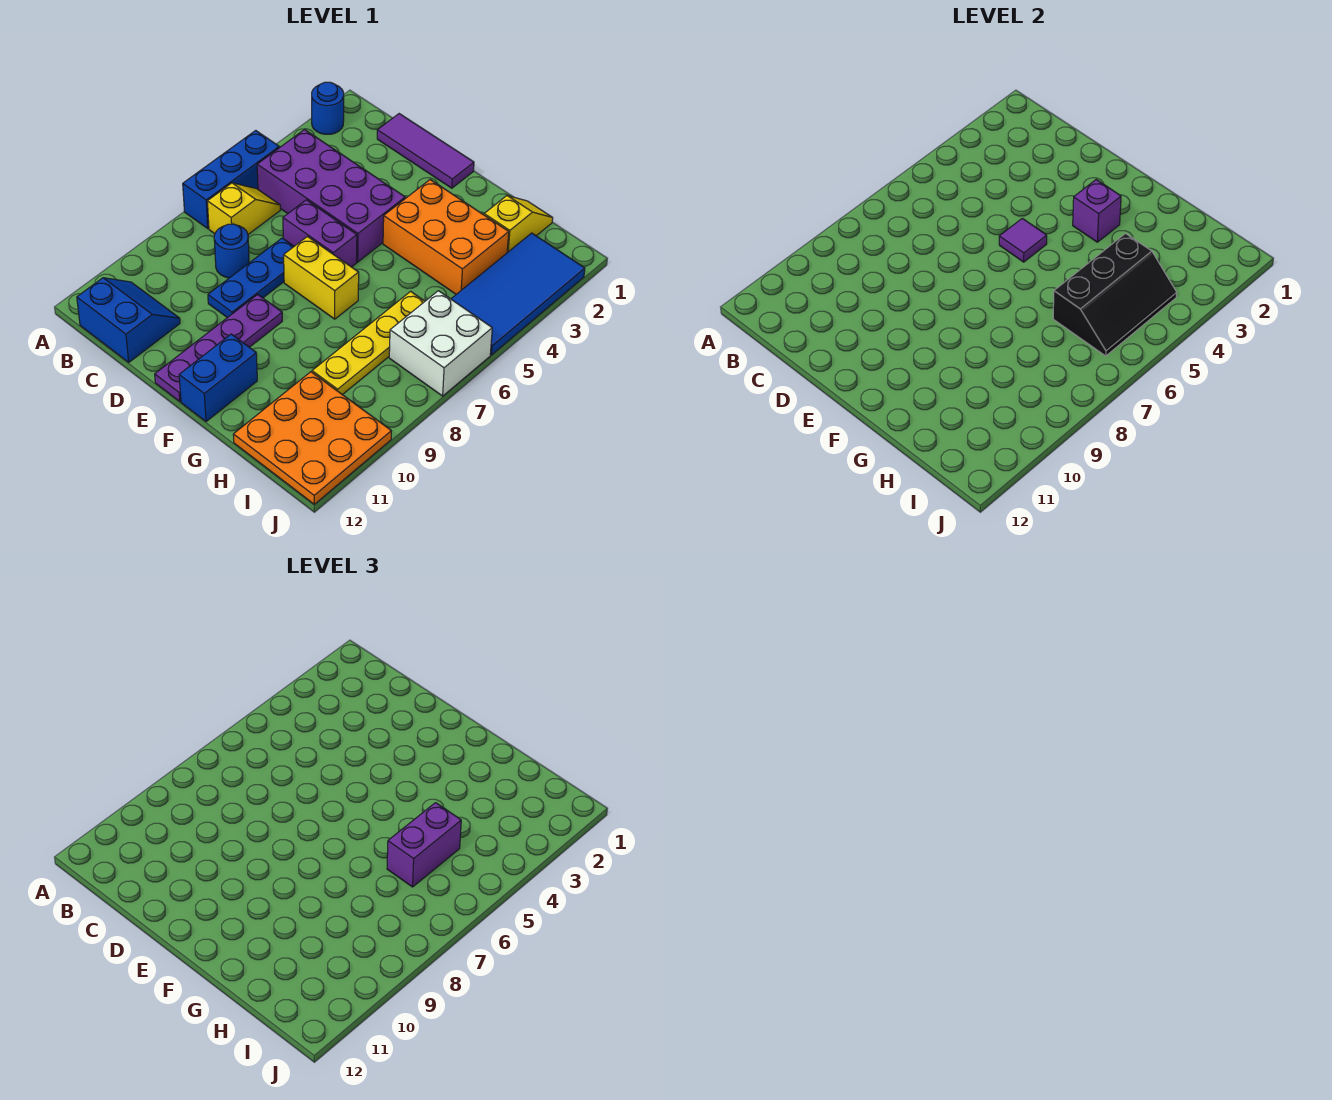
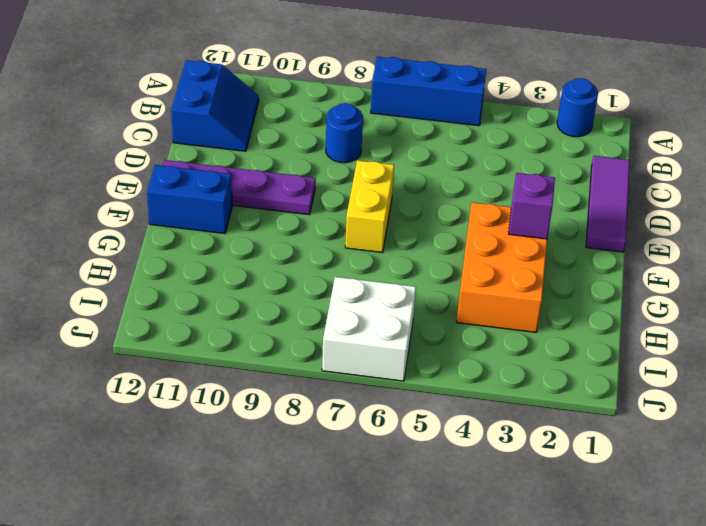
none -> purple 2x4 brick [257,130,405,262]
none -> yellow 1x2 slope [207,183,280,234]
none -> purple 1x2 brick [283,200,357,267]

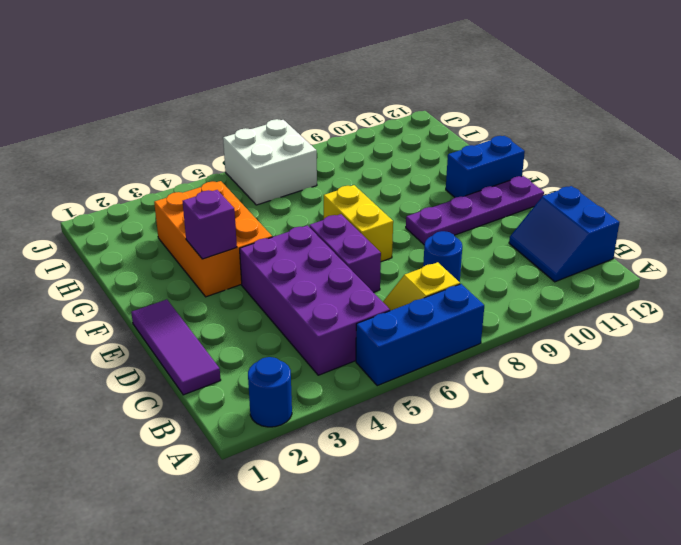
none -> blue 1x3 plate [208,238,294,318]
none -> yellow 1x2 slope [484,196,553,253]
none -> yellow 1x4 plate [312,291,425,395]

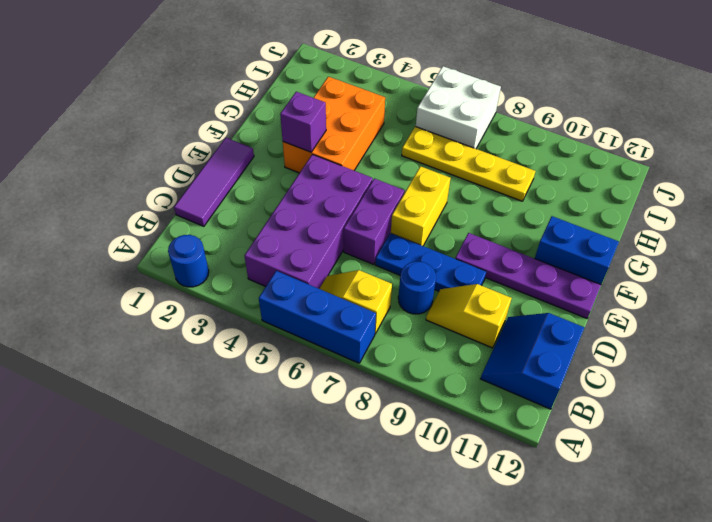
yellow 1x2 slope [426,284,512,348] -> yellow 1x2 slope moved to [484,196,553,253]
none -> orange 3x3 plate [233,372,391,504]
none -> blue 2x4 tile [451,233,585,355]
none -> purple 1x1 tile [999,218,1047,262]

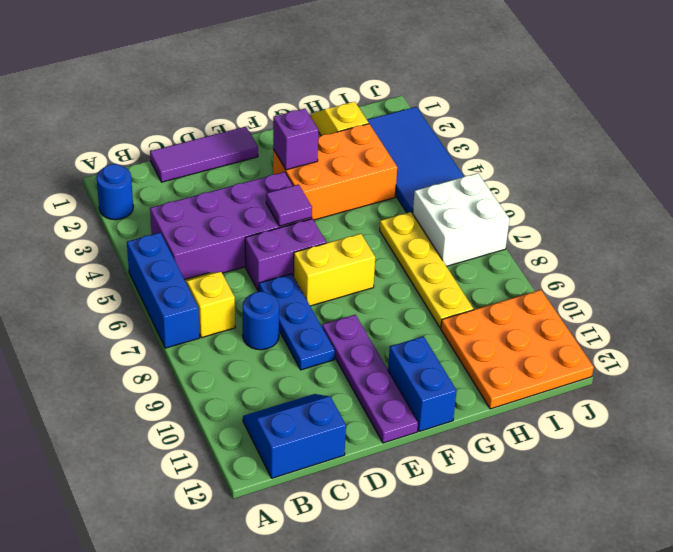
none -> black 2x3 slope [1053,234,1177,356]
none -> purple 1x2 brick [387,803,461,887]

